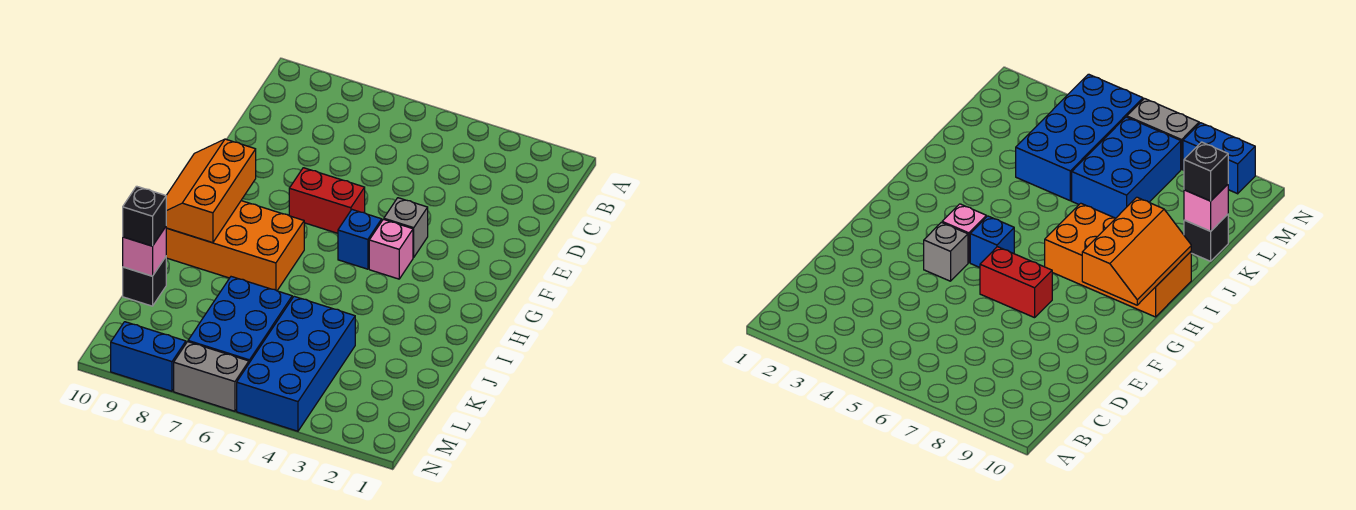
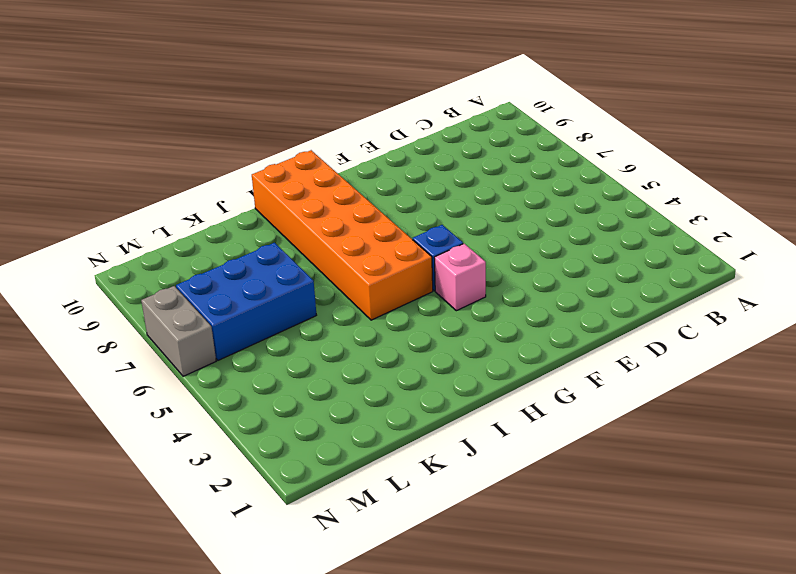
orange 2x6 brick [252,150,433,320] -> orange 2x4 brick [166,201,304,291]
none -> grey 1x1 brick [384,198,428,257]
none -> red 1x2 brick [289,168,365,233]
none -> blue 2x4 brick [237,296,355,431]

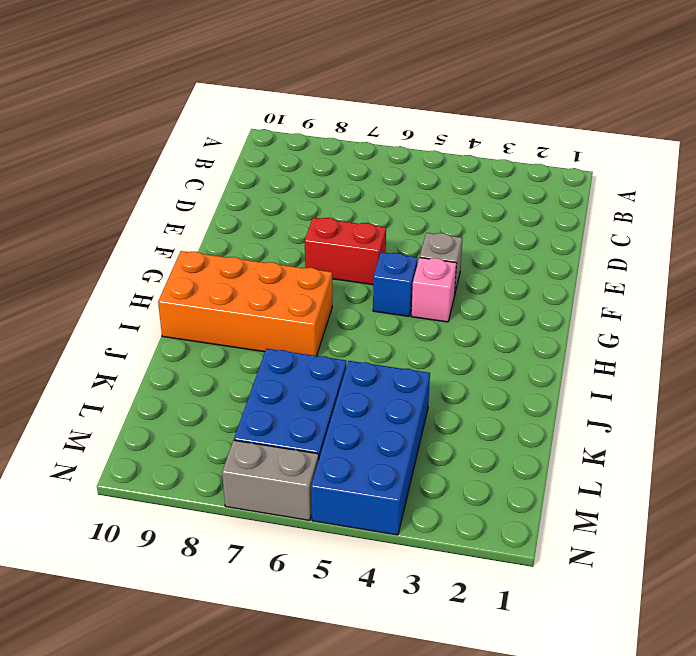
none -> black 1x1 brick [123,257,166,306]
none -> blue 1x2 brick [111,322,186,391]
none -> orange 2x3 slope [166,139,256,243]

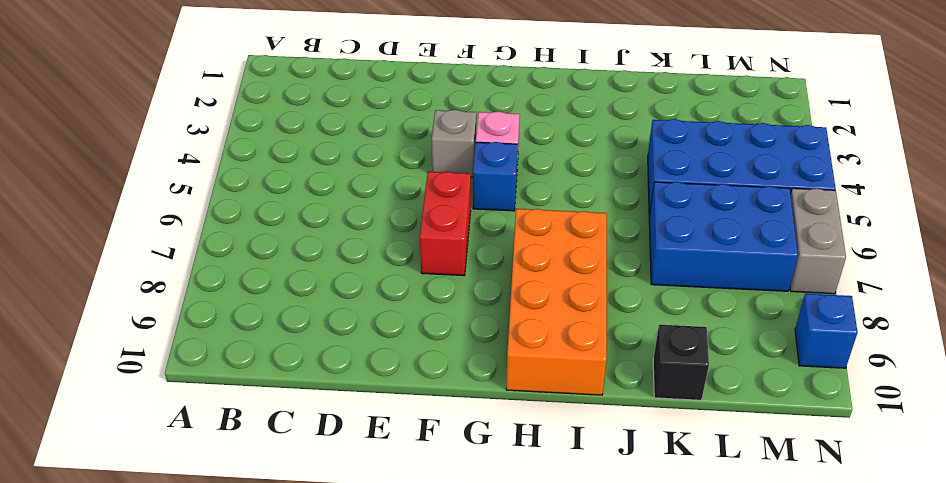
blue 1x1 brick [795,294,858,368] -> blue 1x2 brick [111,322,186,391]
none -> orange 2x3 slope [166,139,256,243]
none -> pink 1x1 brick [123,227,166,276]
none -> black 1x1 brick [123,186,166,246]

